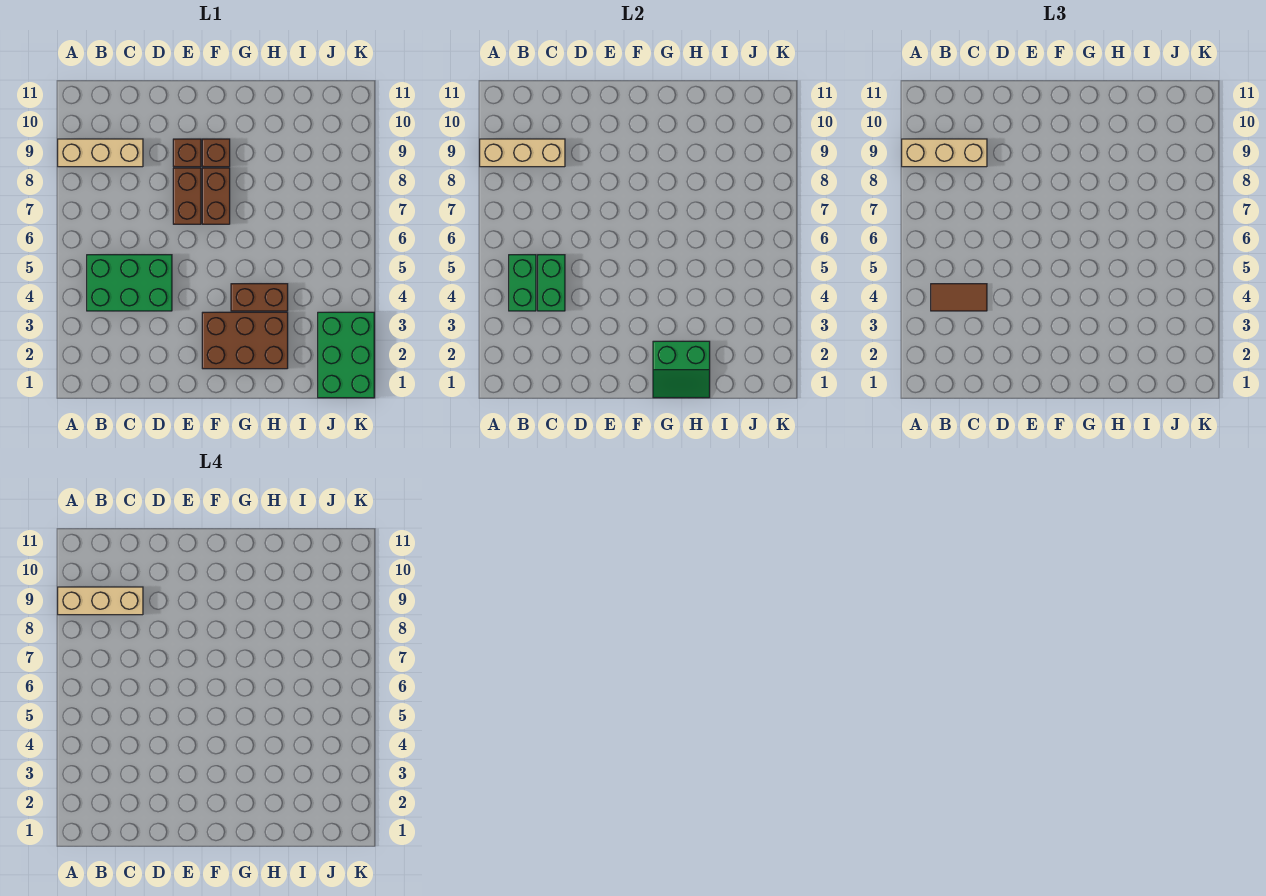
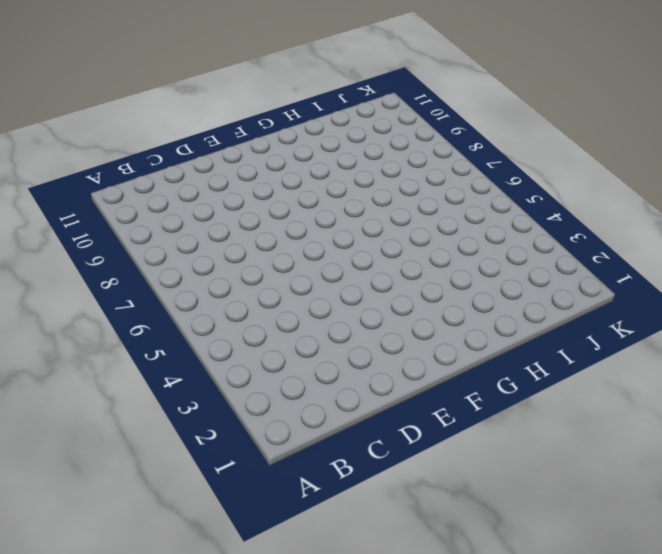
none -> tan 1x3 brick [58,139,143,167]
none -> green 2x3 brick [87,255,172,311]
none -> brown 1x2 brick [173,168,201,224]

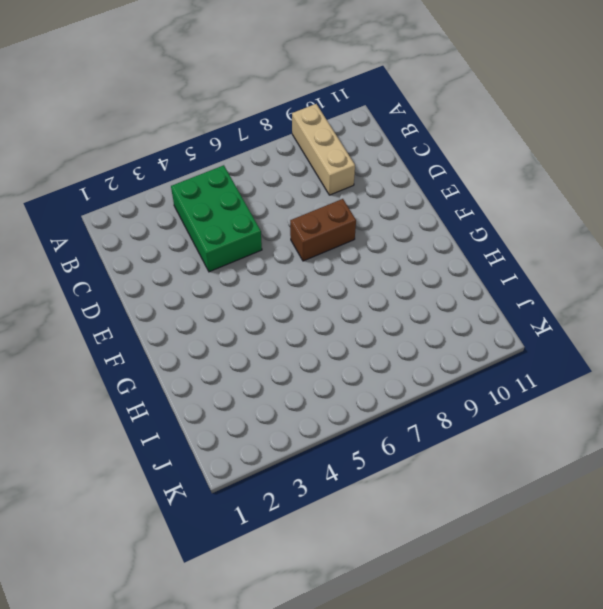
none -> brown 1x1 brick [173,139,201,167]
none -> brown 2x3 brick [202,312,288,369]
none -> brown 1x2 brick [202,168,230,224]

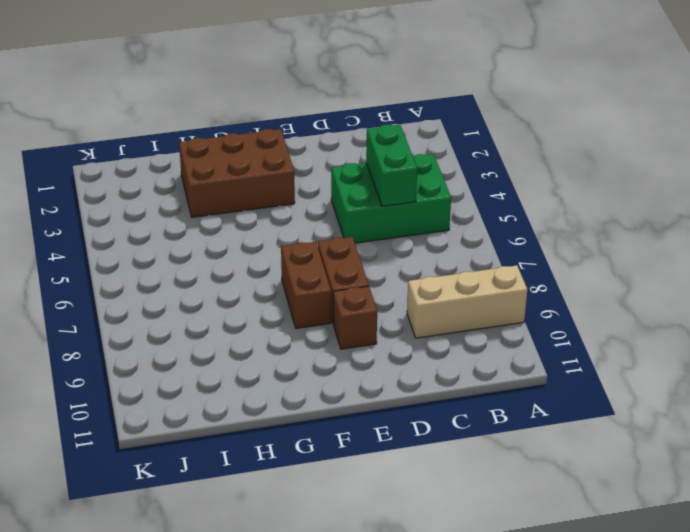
none -> brown 1x1 brick [202,139,230,167]
none -> brown 1x2 brick [231,284,288,311]
none -> green 2x3 brick [318,312,374,398]

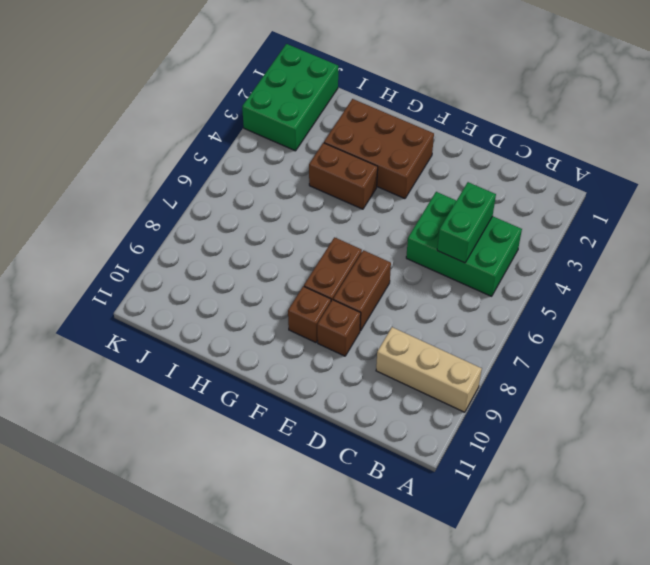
none -> tan 1x3 brick [480,139,565,167]
none -> green 1x2 brick [509,255,536,311]
none -> green 2x2 slope [653,341,710,398]

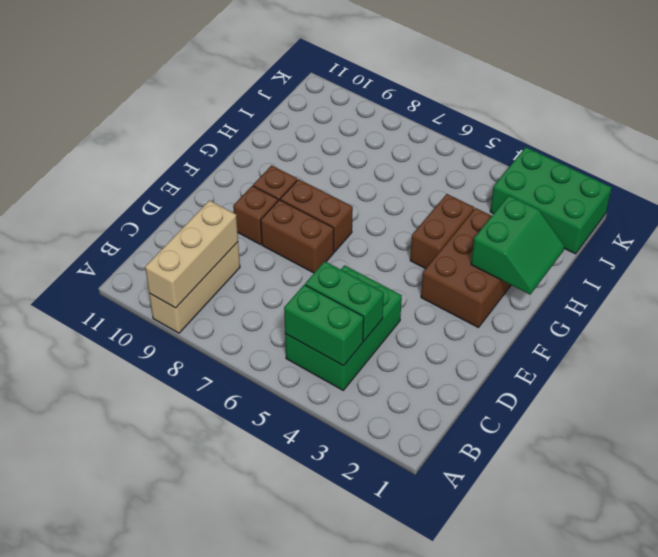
none -> tan 1x3 brick [902,139,987,167]
none -> brown 1x2 tile [931,284,987,311]
none -> tan 1x3 brick [58,587,143,615]

